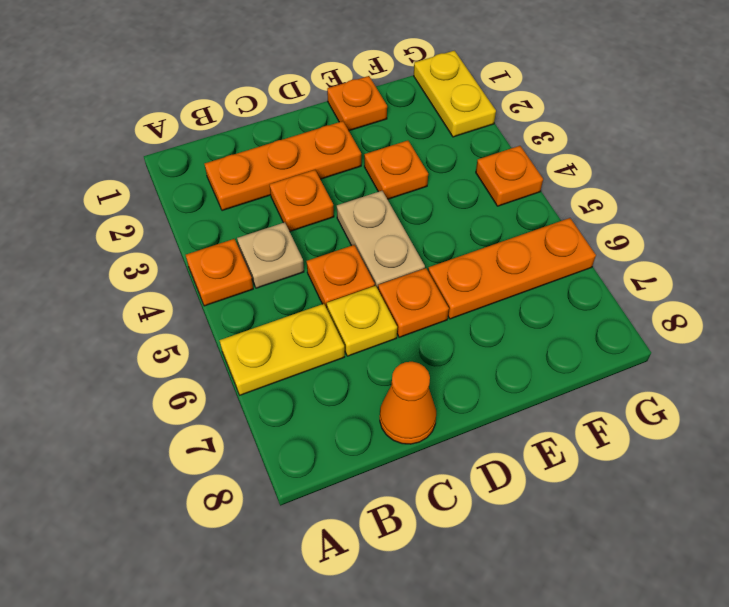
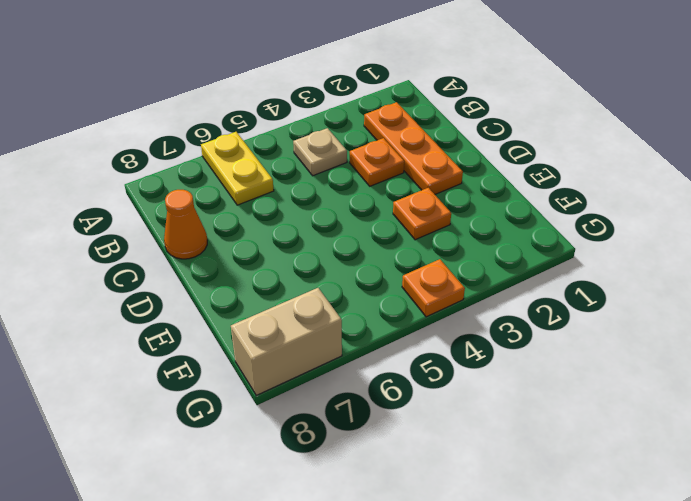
tan 1x2 brick [231,288,342,395] -> none
none -> orange 1x1 plate [186,239,253,306]
none -> orange 1x1 plate [307,245,375,309]
none -> yellow 1x1 plate [327,286,397,356]

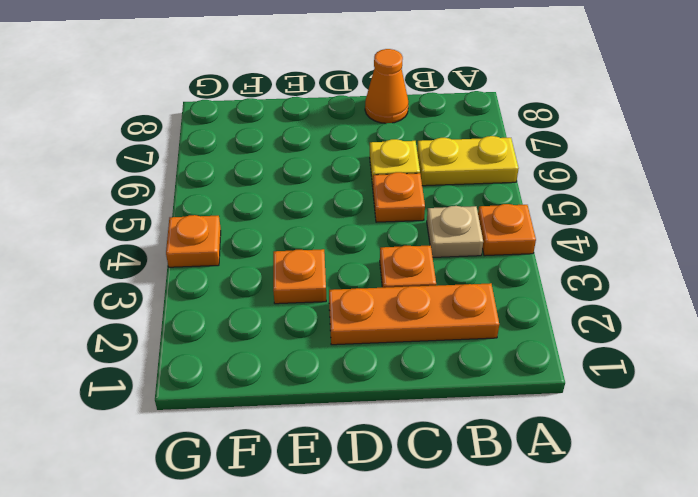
none -> tan 1x2 plate [337,191,425,289]
none -> orange 1x1 plate [378,268,449,337]
none -> orange 1x1 plate [327,76,387,131]

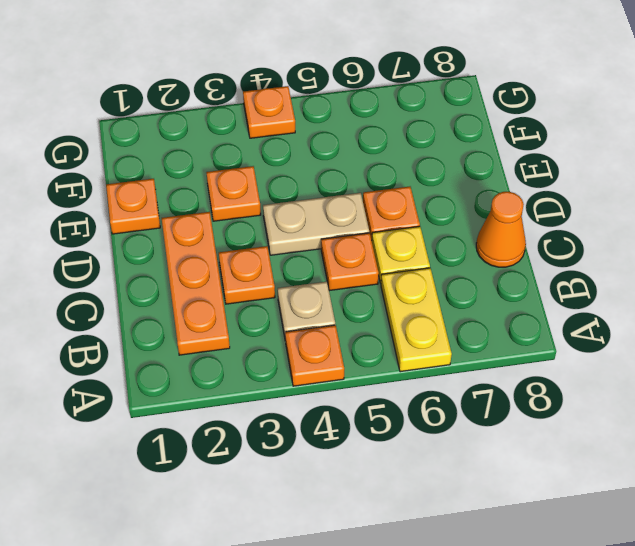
none -> orange 1x3 plate [428,218,596,319]
none -> yellow 1x2 plate [414,51,496,137]

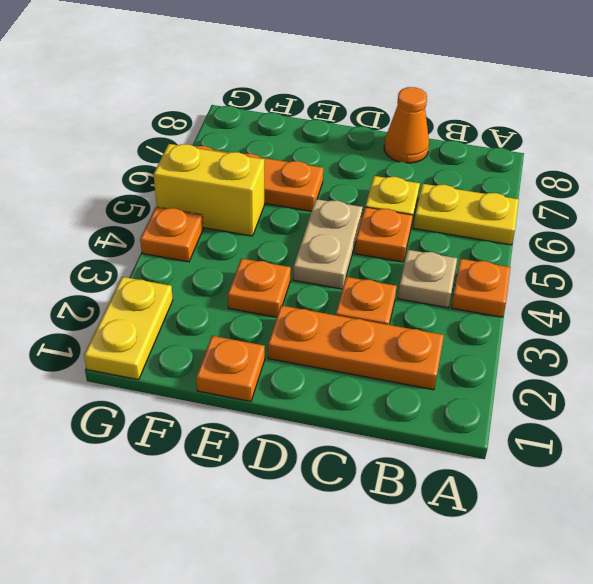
yellow 1x2 brick [154,144,264,236] -> none
none -> orange 1x1 plate [378,268,449,337]

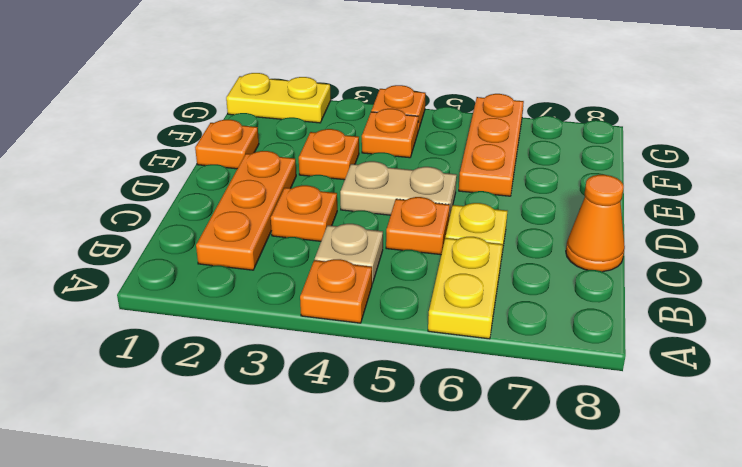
orange 1x1 plate [362,109,418,158] -> orange 1x1 plate moved to [378,268,449,337]

